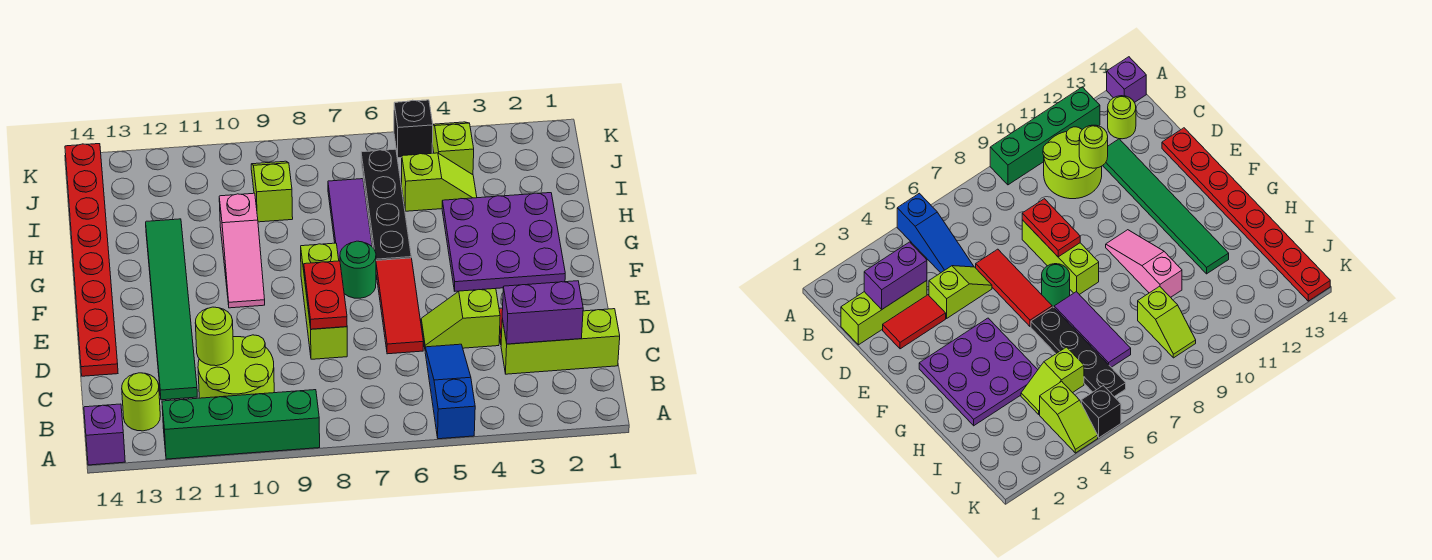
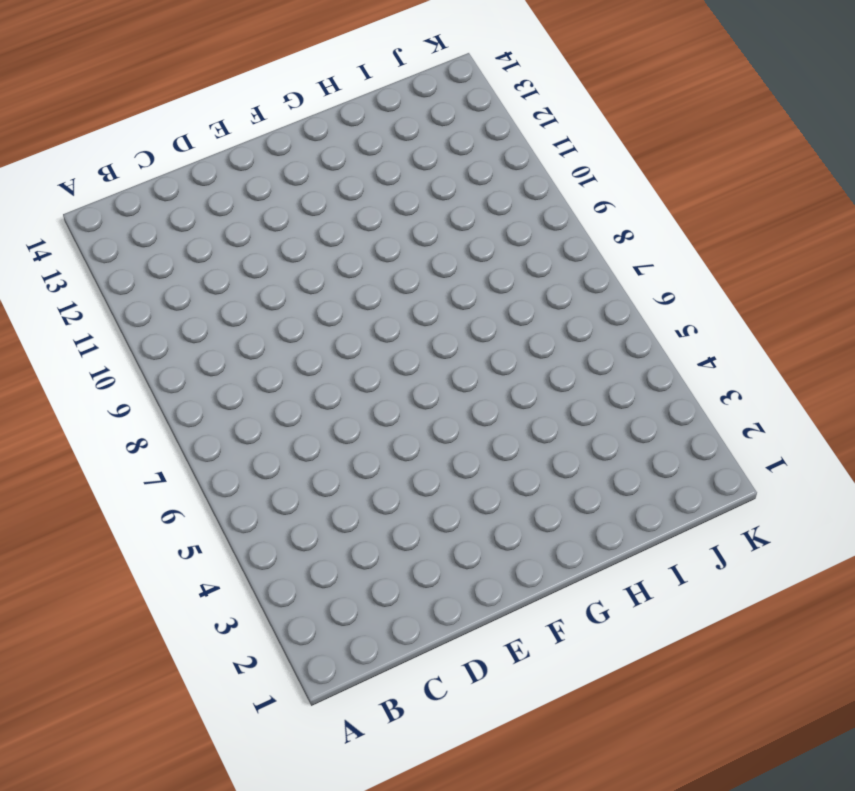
none -> blue 1x3 slope [425,344,475,439]
none -> green 1x4 brick [162,390,320,459]
none -> purple 1x1 brick [84,404,125,465]

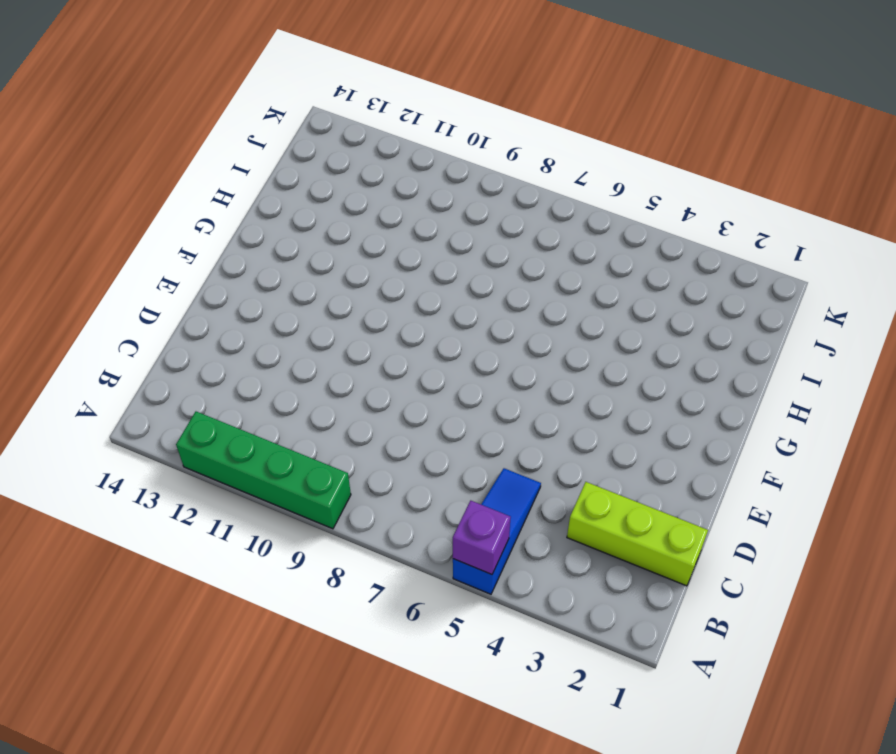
purple 1x1 brick [453,501,511,574] -> purple 1x1 brick moved to [84,404,125,465]
none -> lime 2x2 round brick [198,335,274,398]
none -> lime 1x1 round brick [122,373,160,431]
none -> green 1x6 tile [146,219,197,400]

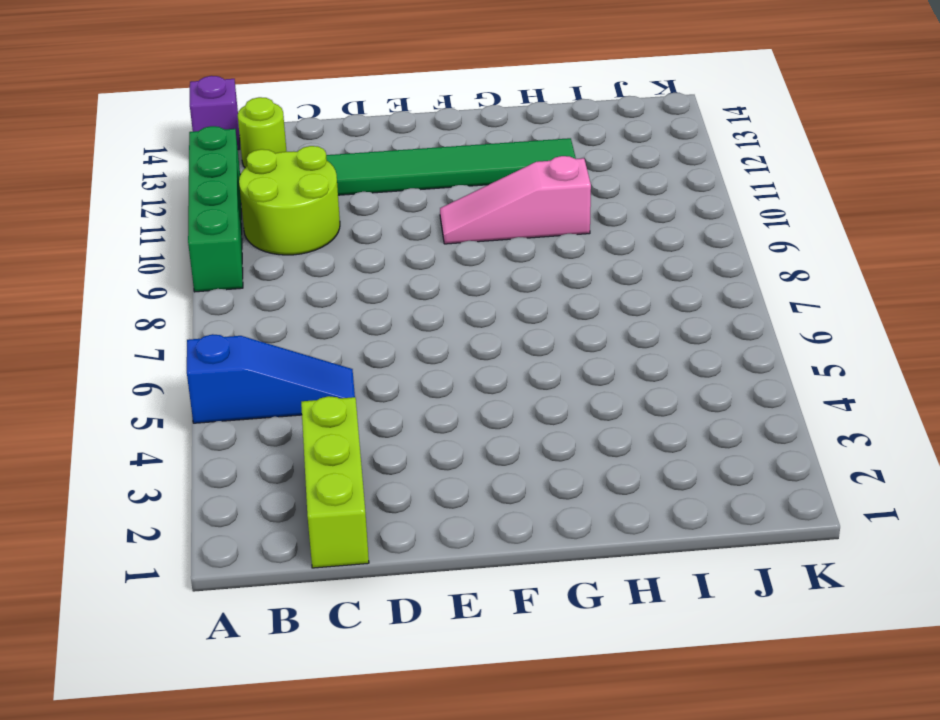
none -> red 1x2 tile [883,295,946,349]
none -> lime 1x2 slope [421,289,500,348]
none -> red 1x3 tile [376,258,423,354]

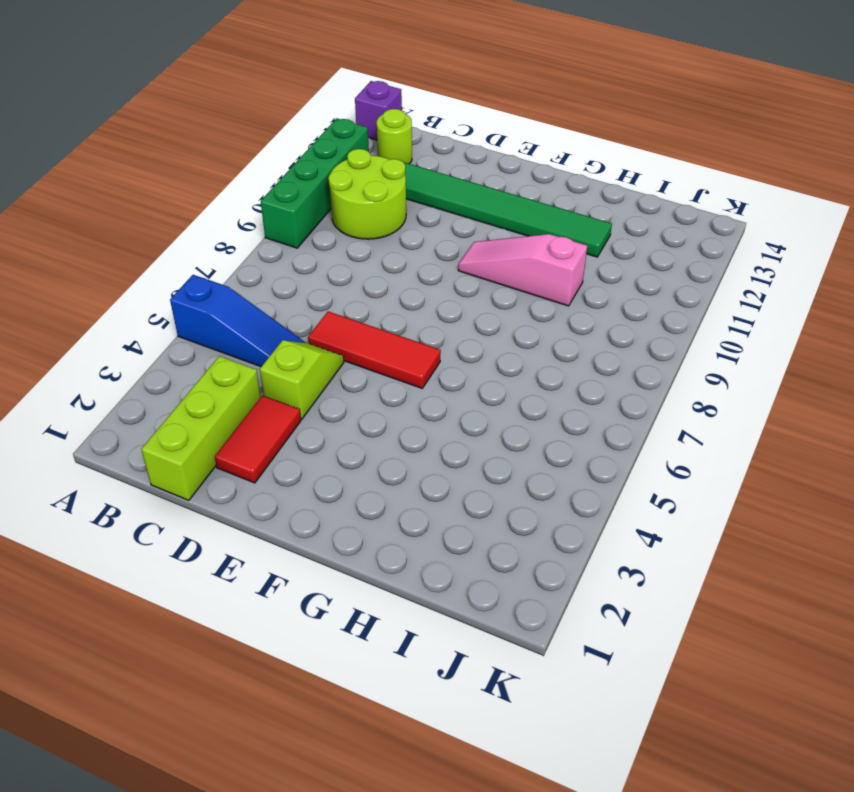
none -> lime 1x3 brick [301,243,347,359]
none -> red 1x8 plate [65,144,118,376]
none -> purple 3x3 plate [442,193,565,291]

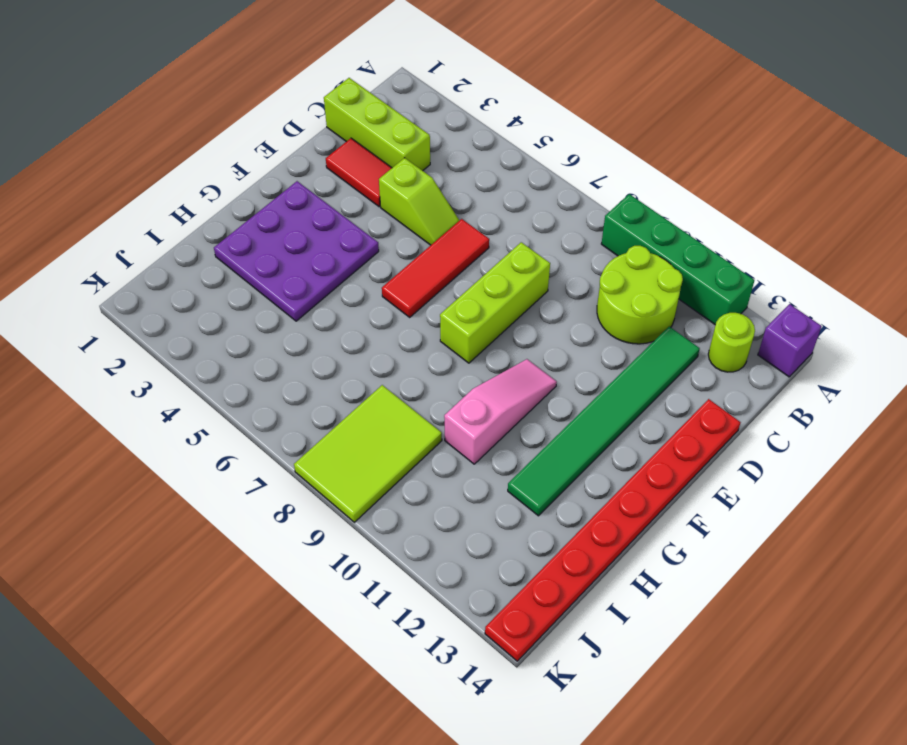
lime 2x3 tile [294,385,442,522] -> lime 1x2 slope [251,161,293,222]
none -> blue 1x3 slope [425,344,475,439]
none -> green 1x1 round brick [340,241,376,298]
none -> black 1x4 plate [361,149,411,261]

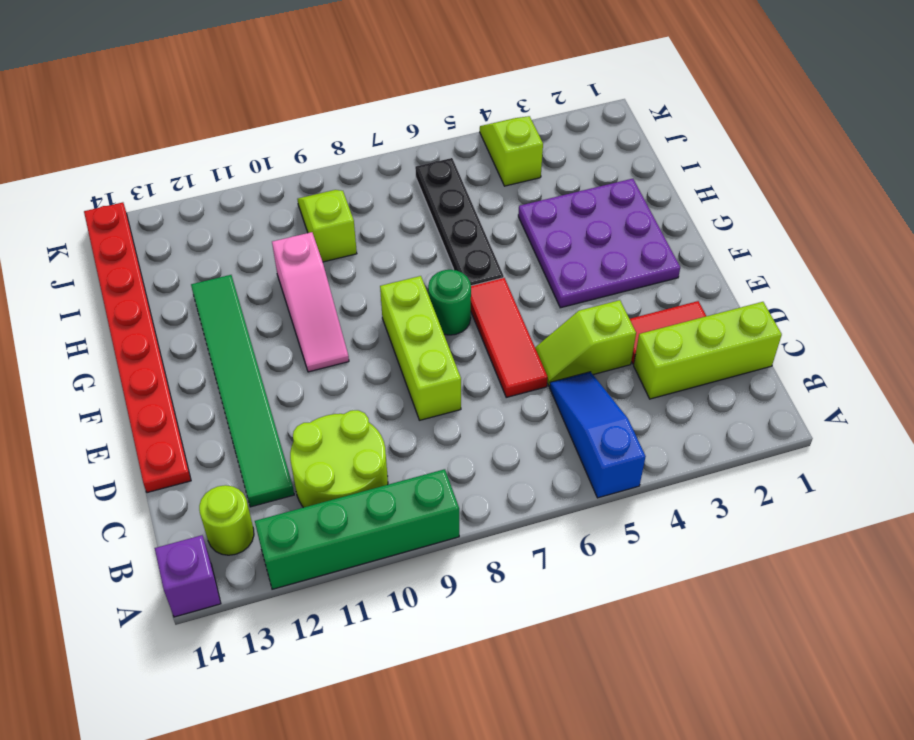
none -> purple 1x3 tile [328,179,372,261]
none -> lime 1x2 slope [402,153,477,211]
none -> black 1x1 brick [394,100,433,158]

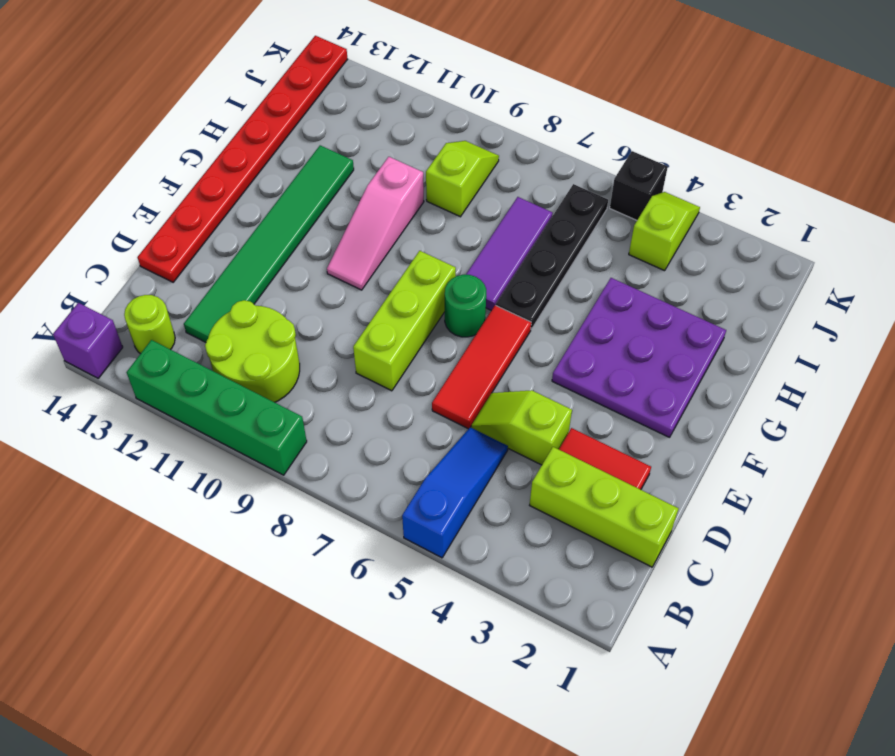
none -> lime 1x2 slope [402,153,477,211]
none -> purple 1x2 brick [502,281,583,344]
none -> lime 1x1 round brick [195,307,233,366]

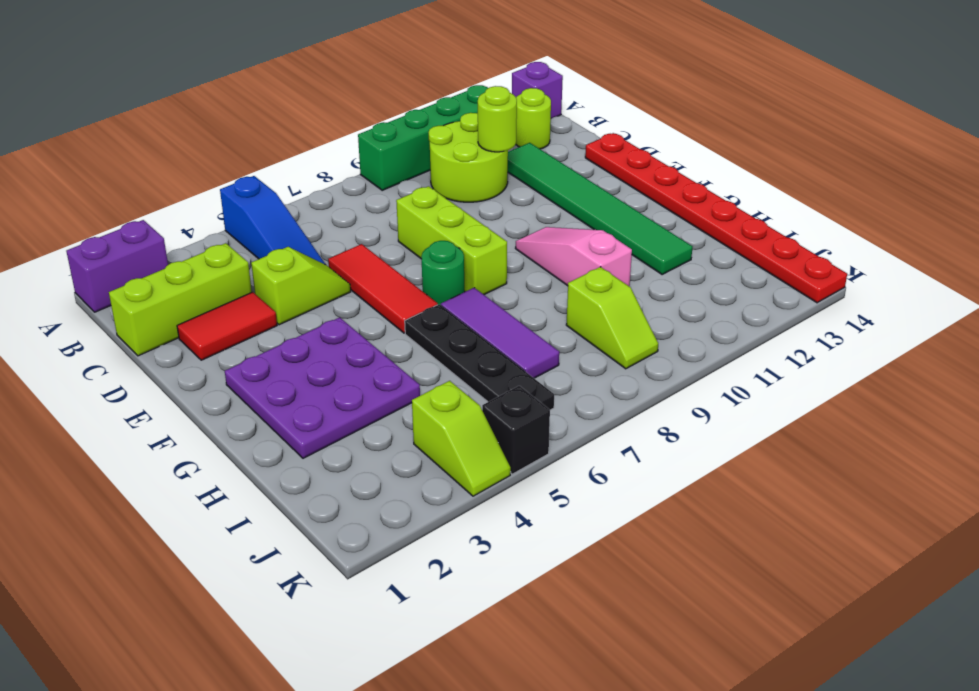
purple 1x2 brick [66,220,168,312] -> purple 1x2 brick moved to [502,281,583,344]
none -> lime 1x2 slope [402,153,477,211]
none -> red 1x2 plate [304,261,347,329]

